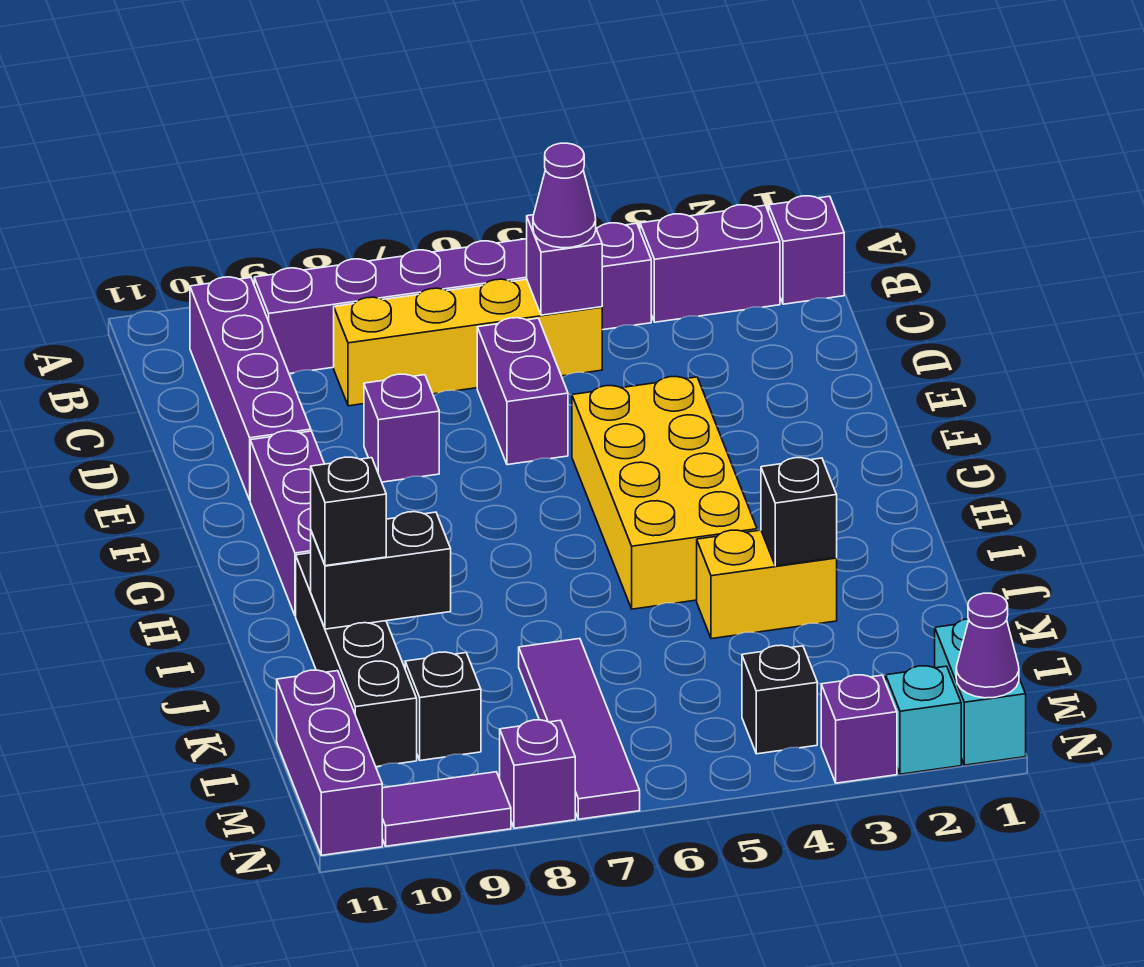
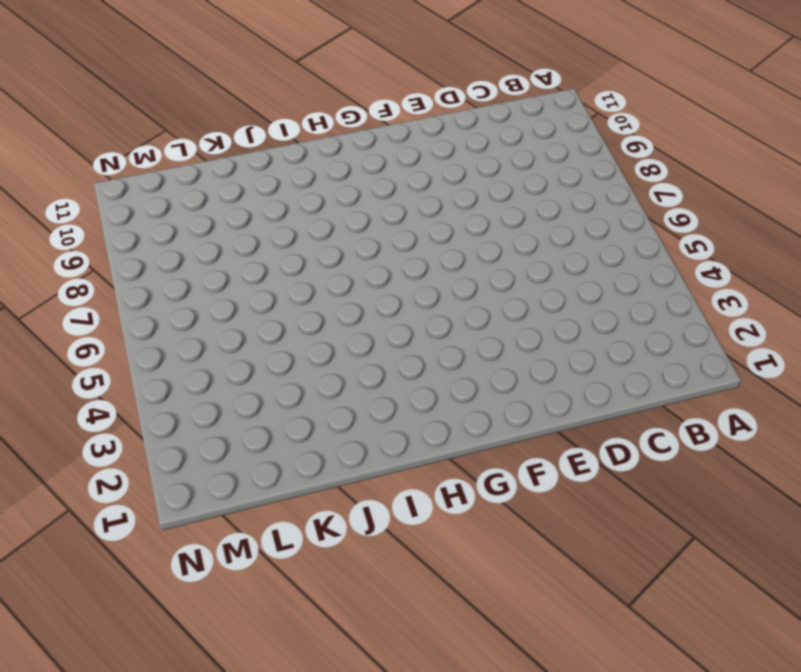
none -> purple 1x1 brick [769,196,844,304]
none -> purple 1x2 brick [640,205,780,322]
none -> purple 1x6 brick [254,223,651,374]

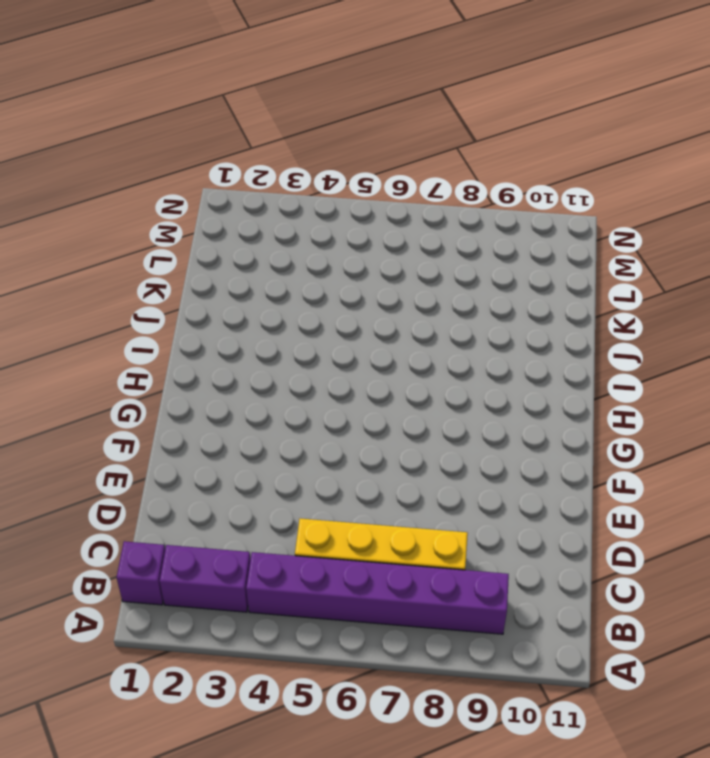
none -> purple 1x4 brick [190,277,311,500]
none -> purple 1x2 brick [477,318,568,465]
none -> purple 1x1 brick [364,374,439,482]

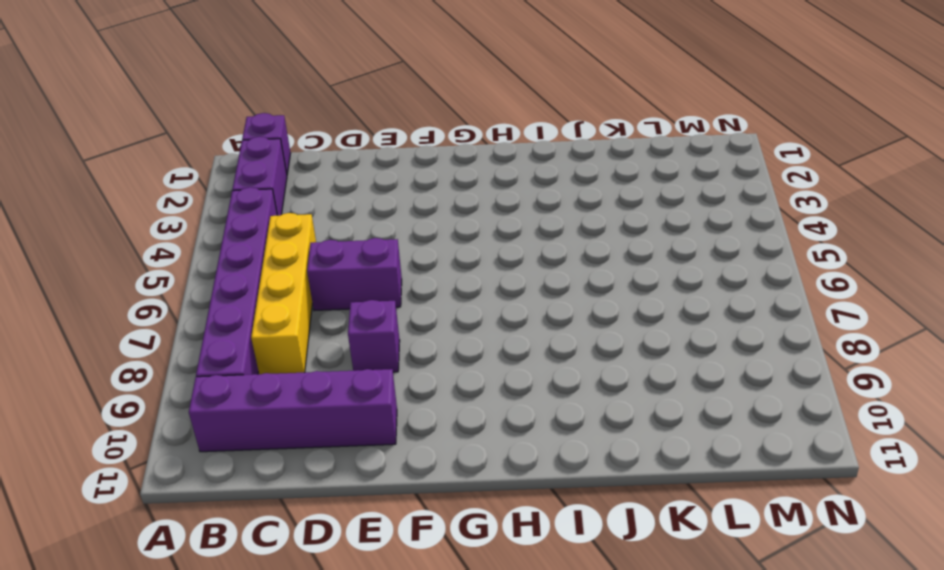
none -> yellow 2x4 brick [572,377,757,609]
none -> purple 1x3 brick [250,431,324,616]
none -> black 1x4 brick [296,553,417,767]

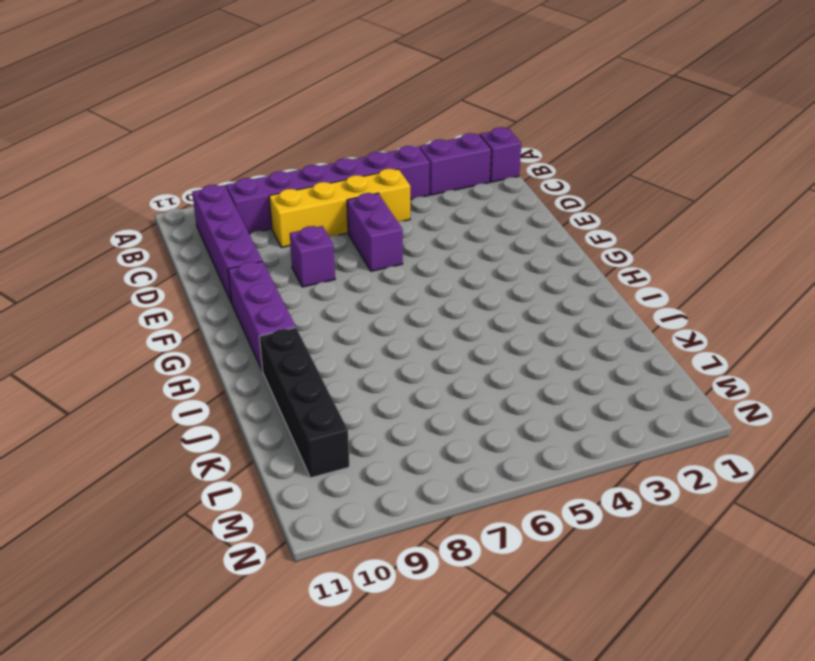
none -> yellow 2x4 brick [572,377,757,609]
none -> yellow 1x2 brick [697,530,837,639]
none -> purple 1x4 tile [519,639,640,819]

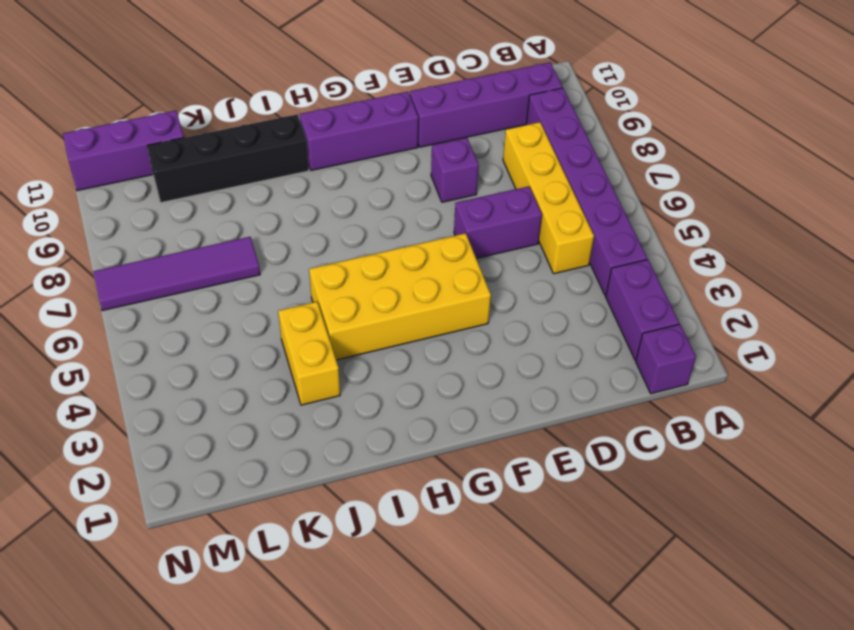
none -> black 1x1 brick [405,652,481,761]
none -> cyan 1x2 brick [935,619,1026,765]
none -> black 1x1 brick [742,645,817,754]

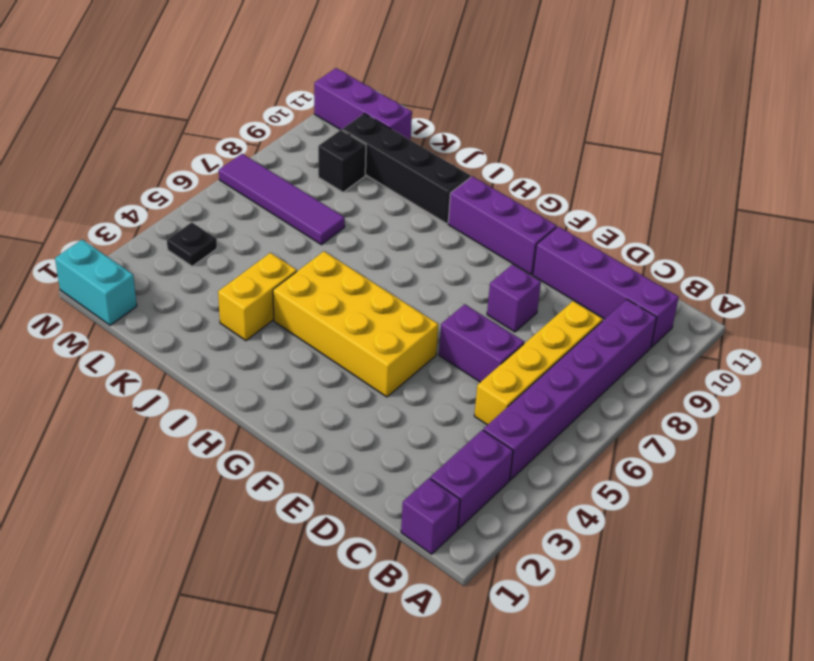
black 1x1 plate [167,222,217,266] -> black 1x1 brick [742,645,817,754]
none -> cyan 1x1 brick [886,666,961,774]
none -> purple 1x1 brick [821,675,897,783]
none -> purple 1x1 brick [500,720,575,828]

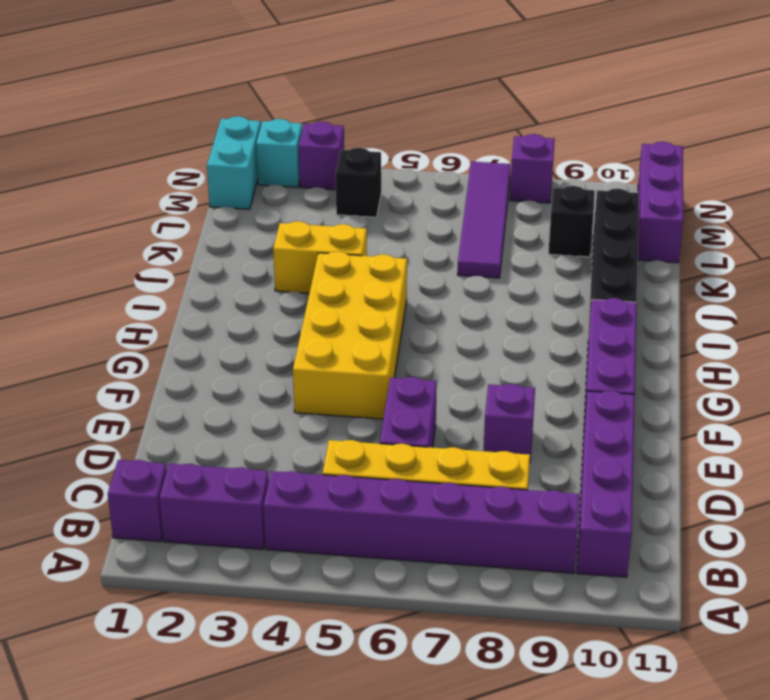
none -> purple 1x2 tile [382,772,511,846]
none -> purple 1x1 brick [527,215,602,315]
none -> black 1x1 brick [761,458,837,566]

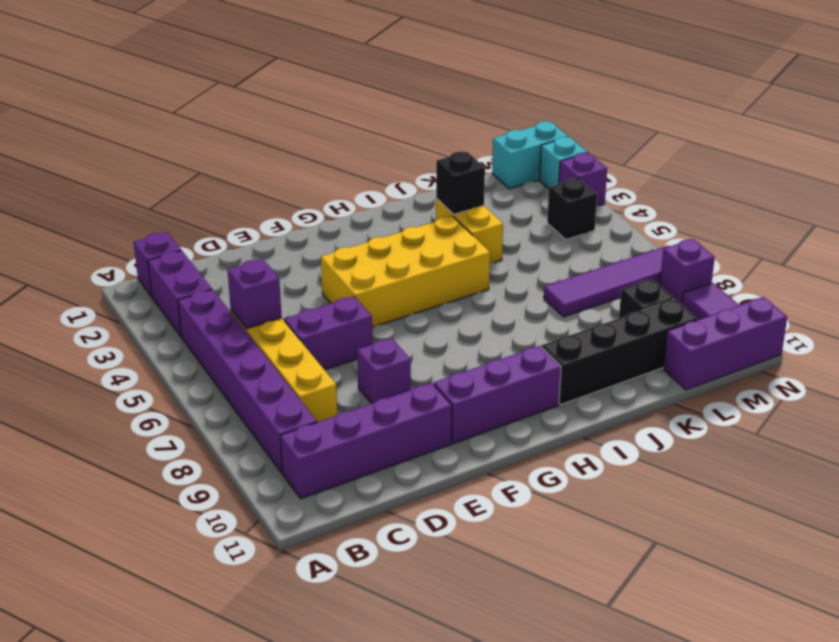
none -> black 1x2 brick [311,512,451,629]
none -> purple 1x1 cone [956,593,1019,698]
none -> purple 1x1 cone [533,143,596,248]

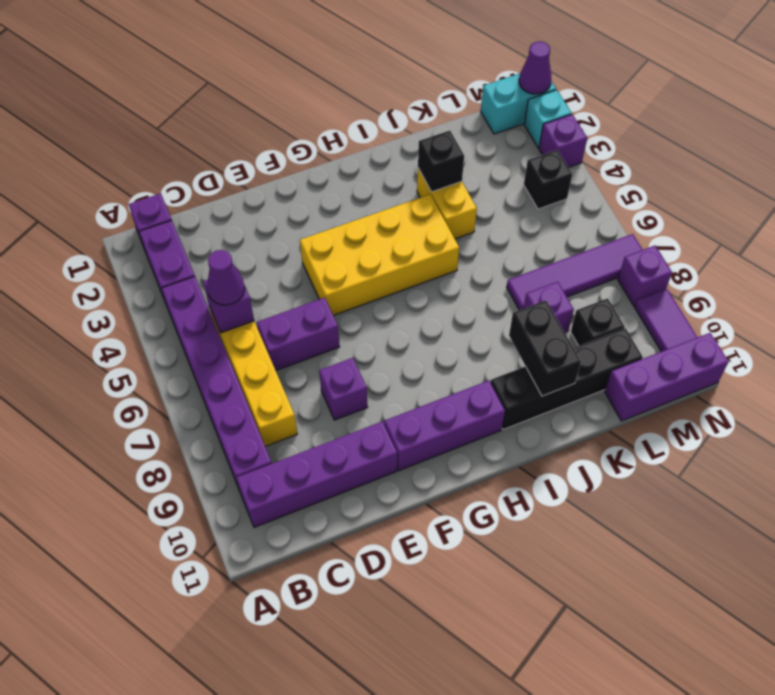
purple 1x1 brick [523,282,574,332] -> none
none -> black 1x1 brick [311,457,386,566]

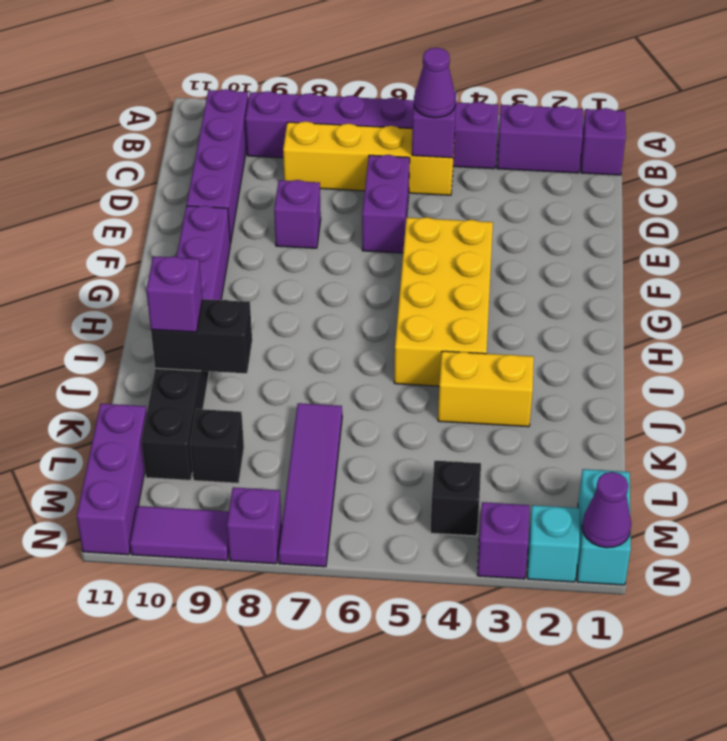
purple 1x1 brick [146,256,202,332] -> black 1x1 brick [311,457,386,566]
none -> black 1x1 brick [761,458,837,566]

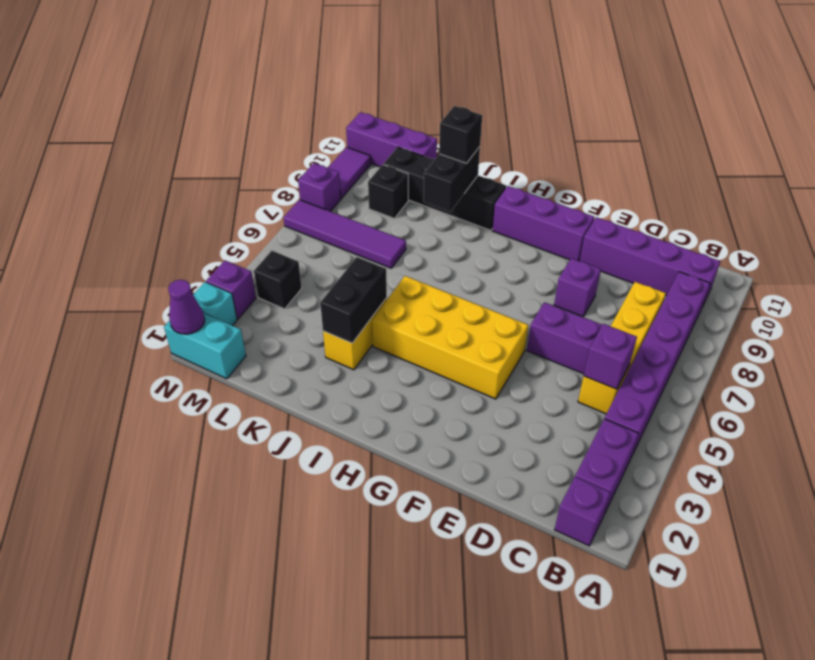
black 1x2 brick [320,257,387,343] -> black 1x1 brick [761,458,837,566]
none -> purple 1x1 cone [533,143,596,248]

